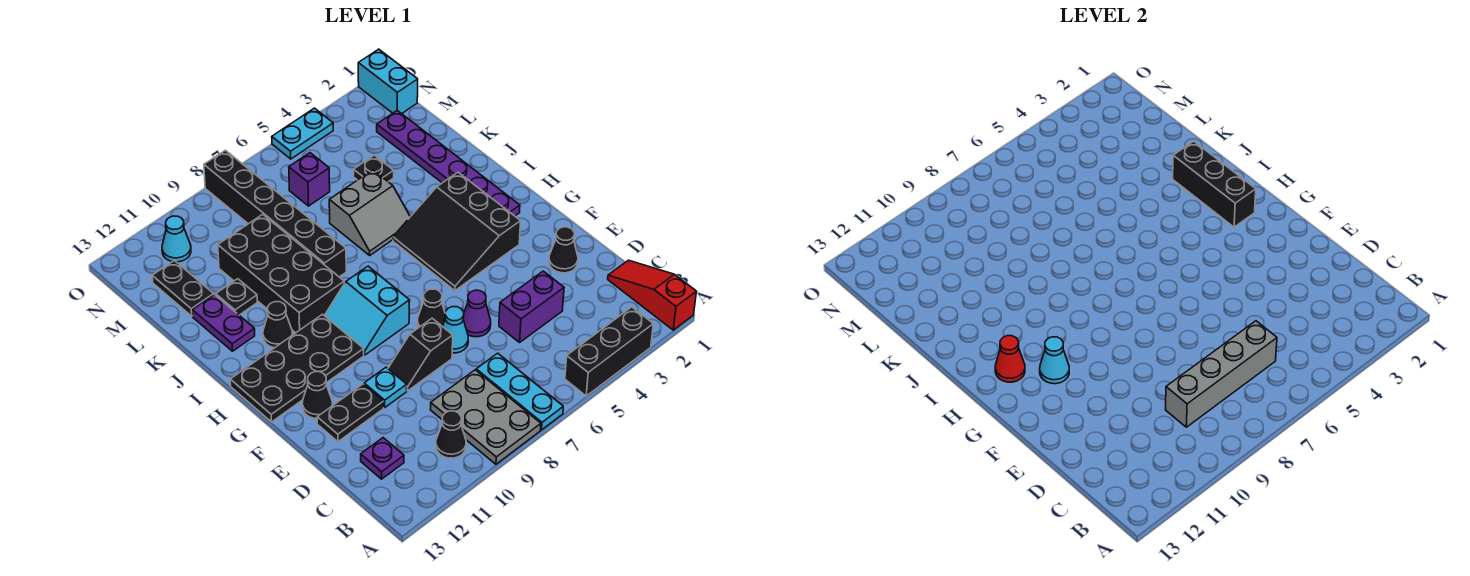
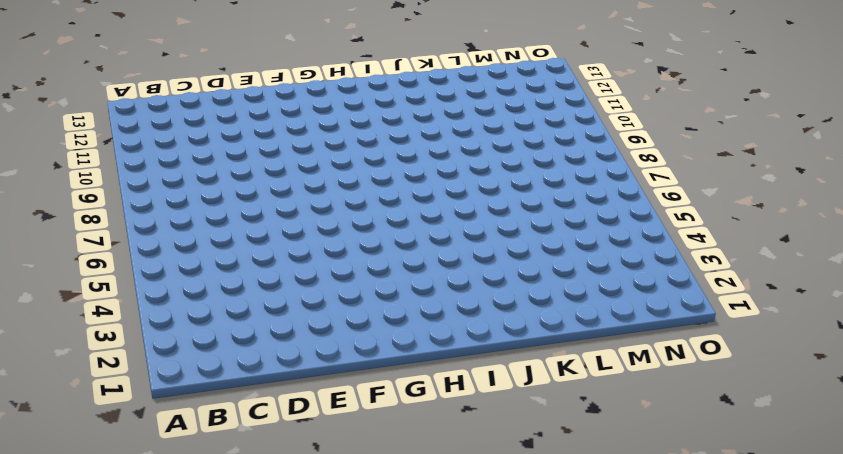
none -> red 1x3 slope [608,260,696,330]
none -> black 1x3 brick [565,307,653,396]
none -> cyan 1x3 plate [476,353,563,430]
none -> grey 2x3 plate [431,370,541,464]

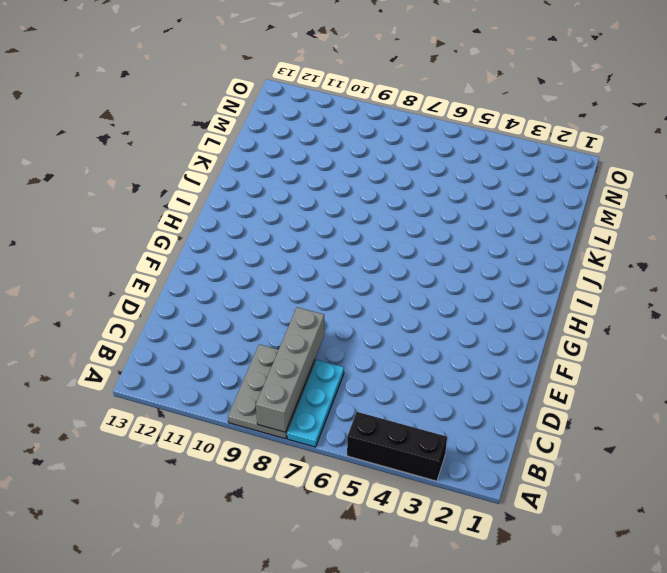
grey 1x4 brick [256,307,324,432] -> grey 1x4 brick turned to [1166,321,1277,427]
none -> red 1x3 slope [608,260,696,330]
none -> black 1x1 cone [436,411,466,458]
none -> purple 1x1 plate [361,438,404,479]
none -> purple 1x2 brick [499,271,564,342]

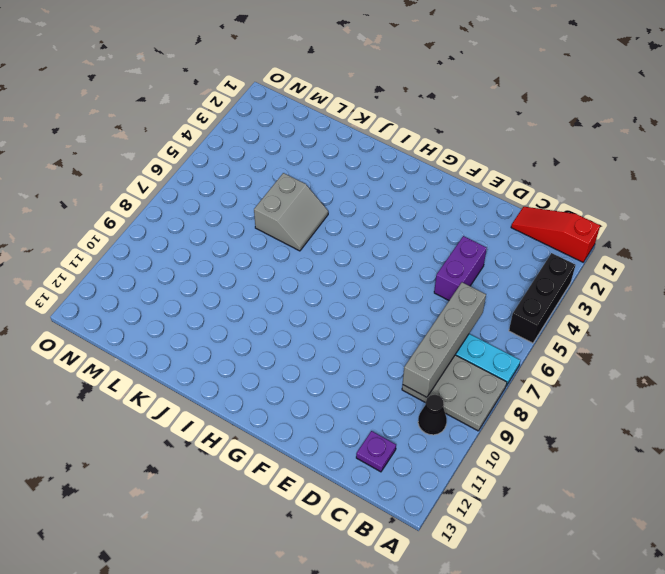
none -> black 1x1 cone [549,227,578,273]
none -> purple 1x1 cone [463,290,491,337]
none -> cyan 1x1 cone [443,307,468,353]
none -> black 1x2 slope [388,318,453,391]

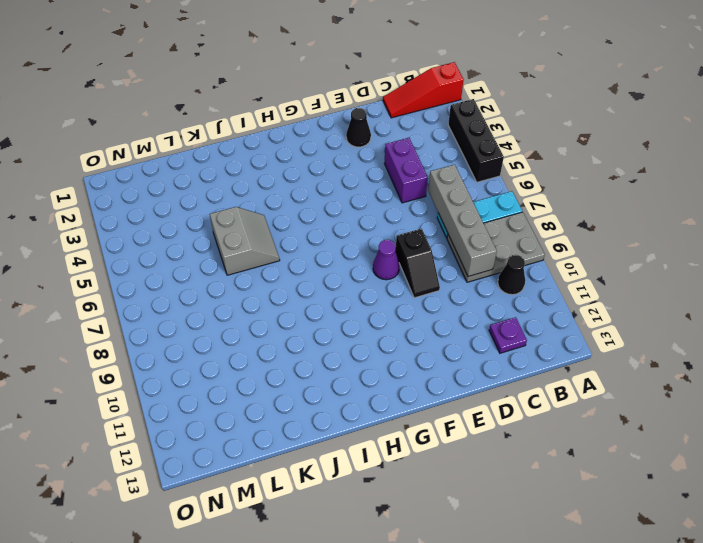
purple 1x1 cone [373,240,400,280] -> purple 1x1 cone moved to [463,290,491,337]
none -> cyan 1x1 cone [443,307,468,353]
none -> cyan 1x1 plate [364,367,407,407]
none -> black 1x2 plate [317,384,384,442]
none -> black 1x1 cone [417,289,445,328]

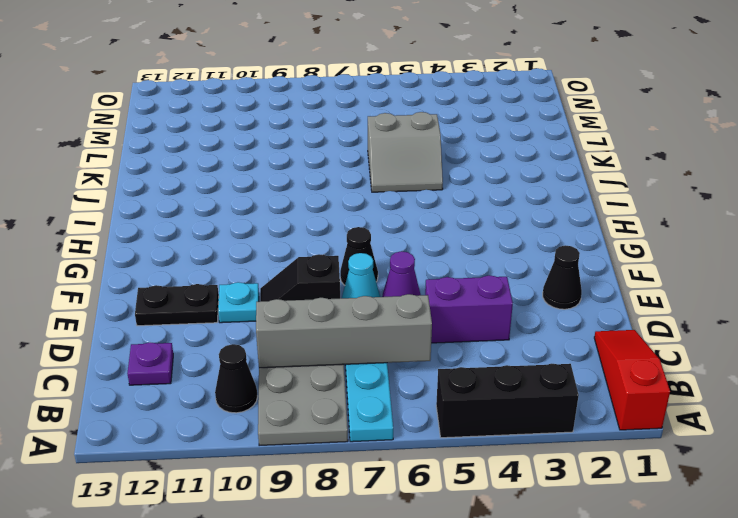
none -> black 1x1 cone [302,372,332,418]
none -> black 3x3 slope [393,172,521,291]
none -> cyan 2x2 slope [324,266,410,355]
none -> black 2x4 plate [230,314,364,422]

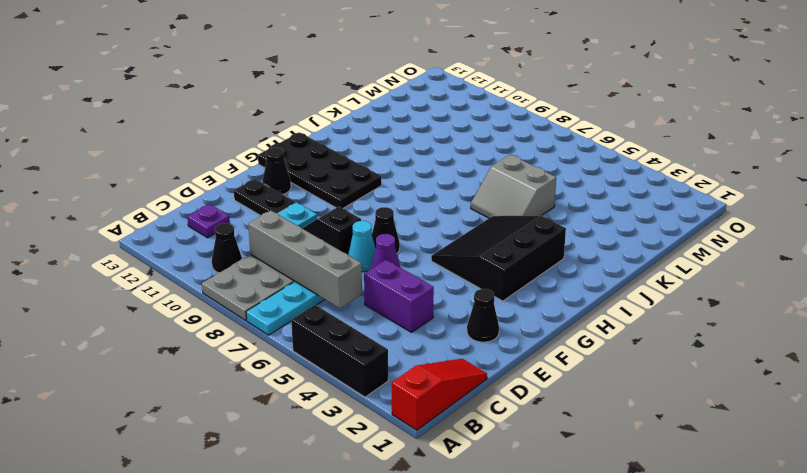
none -> cyan 2x2 slope [324,266,410,355]
none -> purple 1x6 plate [377,111,520,216]
none -> black 2x4 brick [218,214,344,333]
none -> black 1x1 cone [263,302,292,348]

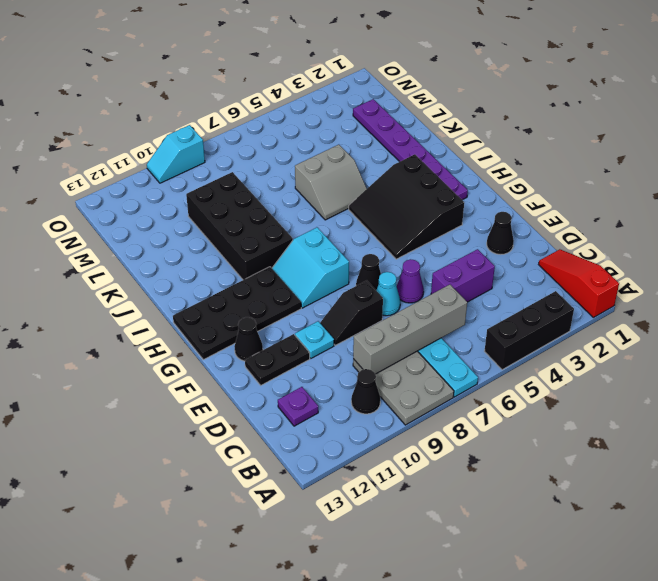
cyan 1x2 slope [147,125,205,183] -> none
none -> black 1x1 cone [263,302,292,348]
none -> black 1x6 brick [204,150,346,277]
none -> purple 1x2 plate [192,295,255,351]
none -> black 1x1 plate [216,279,257,315]

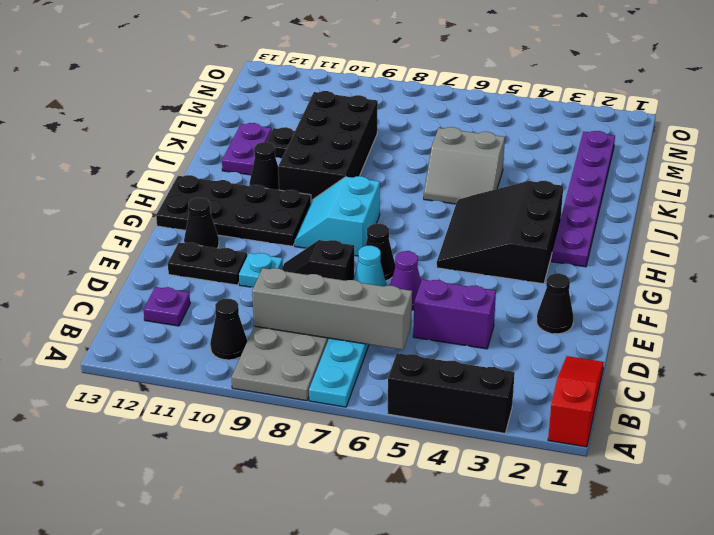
none -> black 1x6 brick [204,150,346,277]
none -> black 1x1 plate [354,155,394,182]
none -> black 1x2 plate [152,260,214,316]
none -> purple 1x1 brick [289,153,330,206]

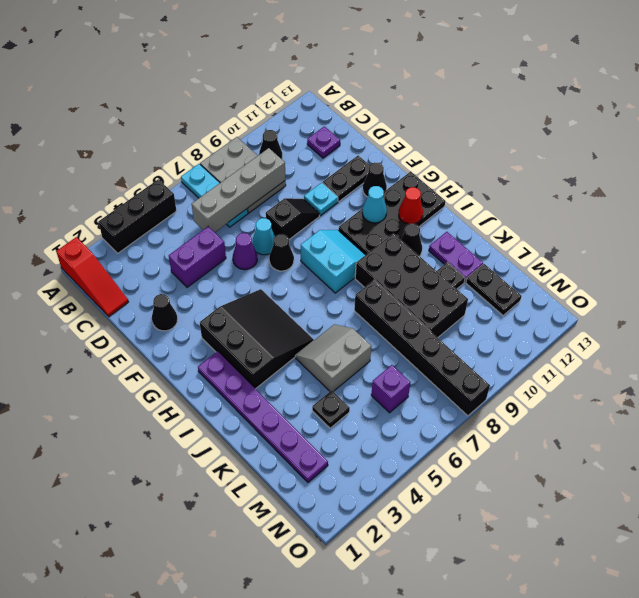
none -> cyan 1x2 brick [358,49,418,114]
none -> cyan 1x1 cone [162,216,191,262]
none -> cyan 1x2 plate [272,108,333,159]
none -> black 1x3 brick [1173,141,1256,227]

